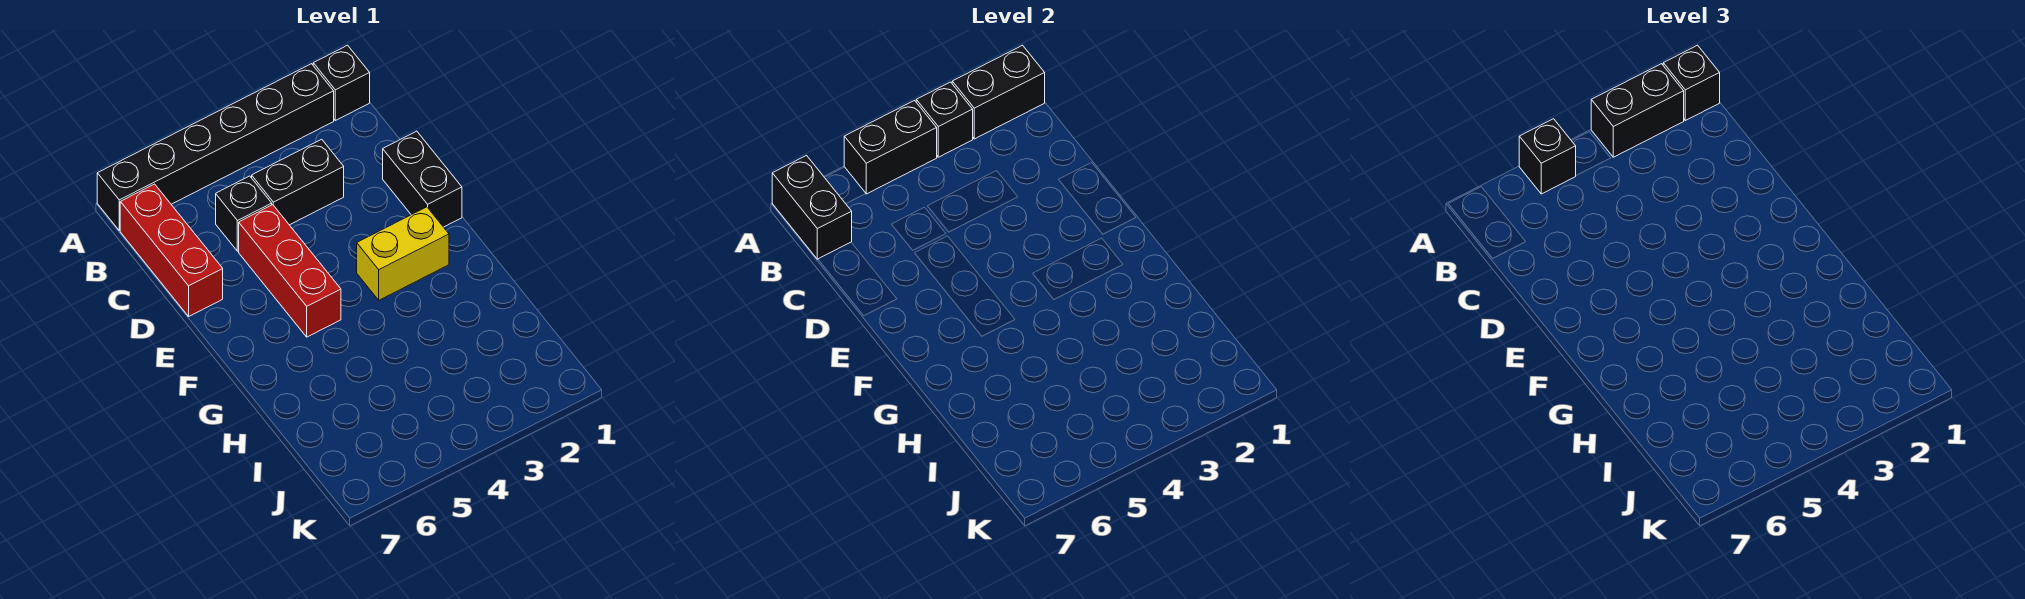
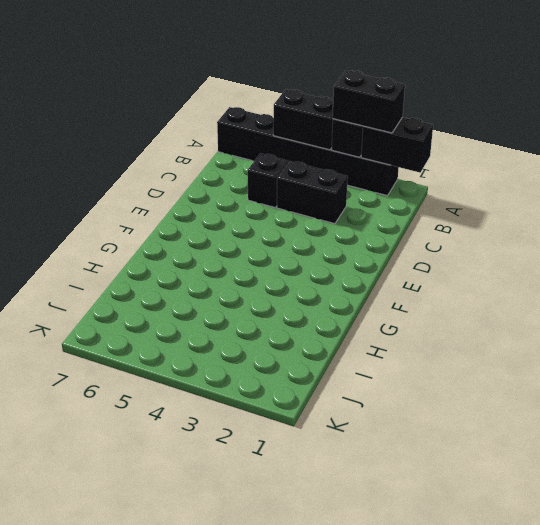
none -> black 1x1 brick [313,45,370,121]
none -> red 1x3 brick [120,184,223,316]
none -> black 1x2 brick [383,131,462,227]

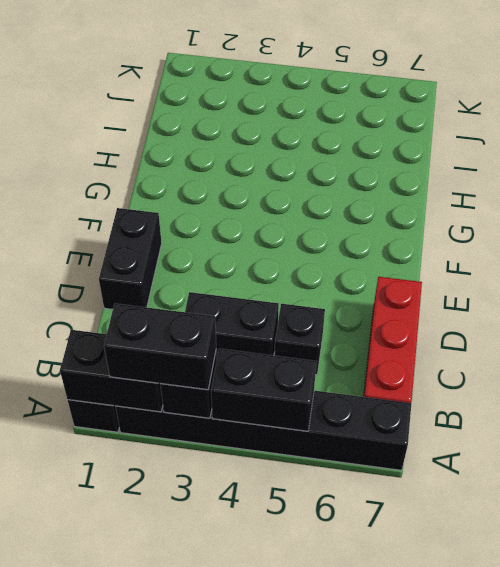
none -> red 1x3 brick [239,205,341,337]
none -> yellow 1x2 brick [357,207,449,300]
none -> black 1x2 brick [772,156,852,259]

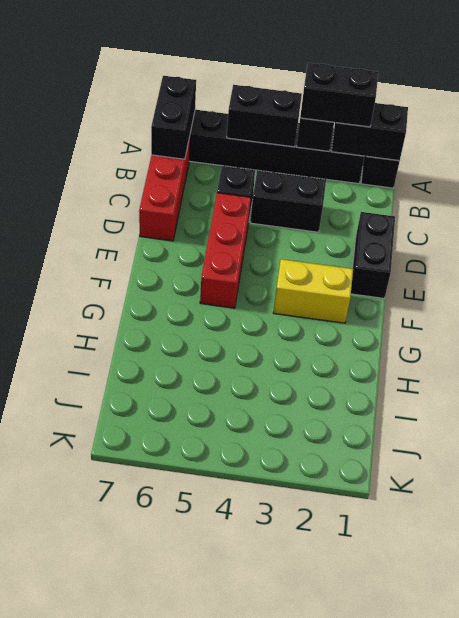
none -> black 1x1 brick [1663,45,1720,121]
none -> black 1x1 brick [1519,119,1576,194]

